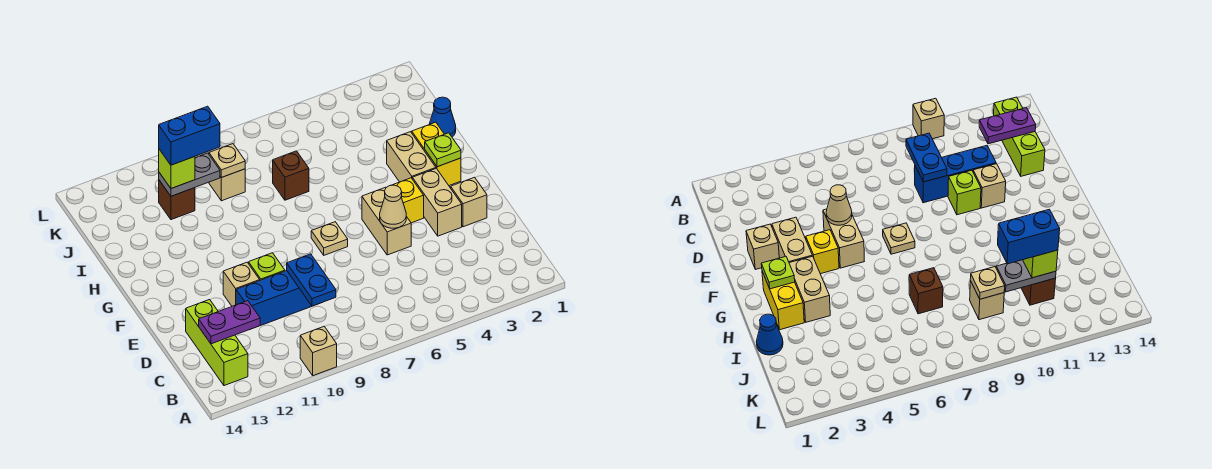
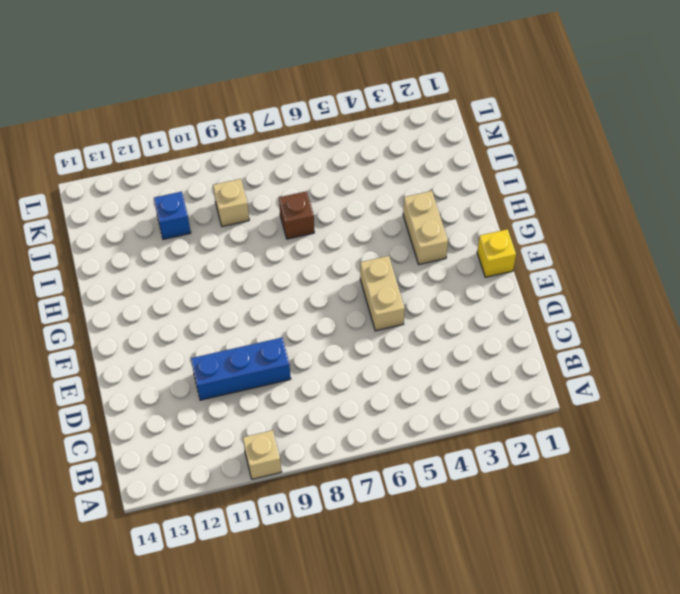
yellow 1x1 brick [477,229,516,277] -> yellow 1x1 brick moved to [393,178,424,223]
blue 1x1 brick [154,192,191,239] -> brown 1x1 brick [159,180,195,220]
none -> lime 1x3 brick [186,300,248,386]
none -> tan 1x1 brick [451,177,487,227]
none -> tan 1x2 brick [412,168,462,236]

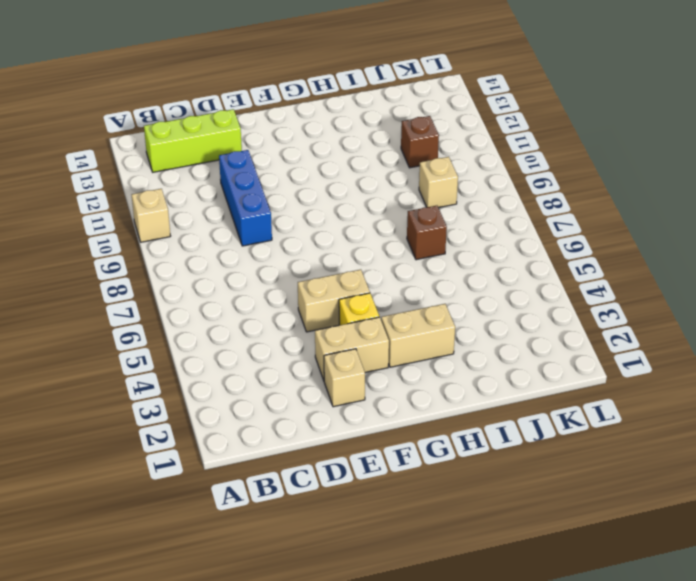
none -> lime 1x1 brick [249,253,285,280]
none -> tan 1x1 brick [223,262,260,306]
none -> tan 1x1 plate [311,222,348,255]

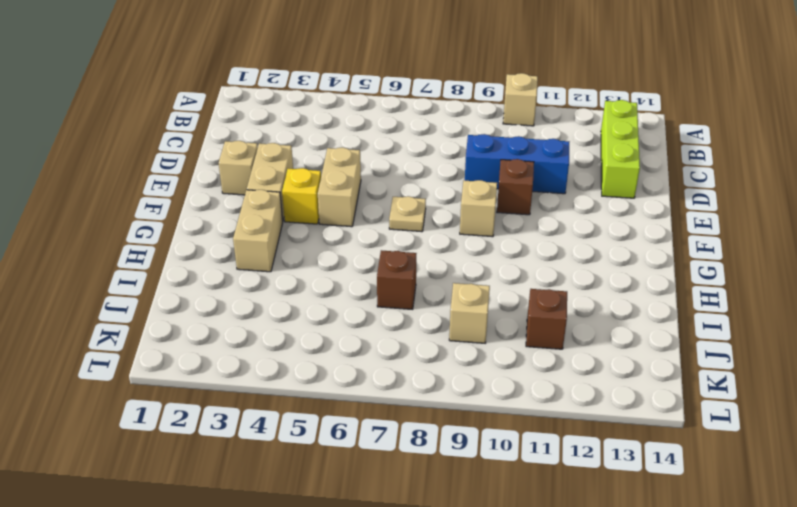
brown 1x1 brick [497,159,534,215] -> lime 1x1 brick [249,253,285,280]
tan 1x1 brick [460,180,497,237] -> tan 1x1 brick moved to [223,262,260,306]
none -> yellow 1x2 brick [412,122,461,186]
none -> blue 1x1 cone [430,97,456,137]
none -> blue 1x2 plate [287,254,336,306]

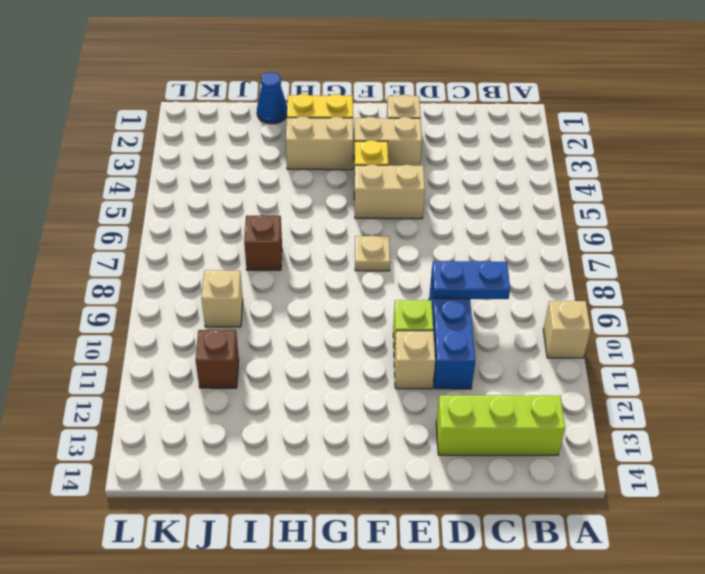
none -> purple 1x2 plate [199,301,260,344]
none -> tan 1x1 cone [380,185,406,228]
none -> lime 1x1 plate [425,133,461,167]

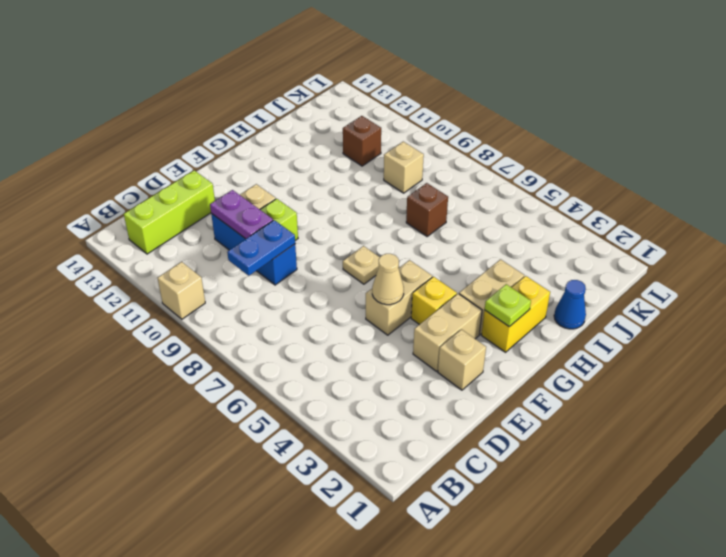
purple 1x2 plate [210,190,273,239] -> purple 1x2 plate moved to [199,301,260,344]
none -> tan 1x1 plate [209,144,245,178]
none -> grey 1x2 plate [159,153,220,196]
none -> lime 1x1 brick [159,149,195,188]

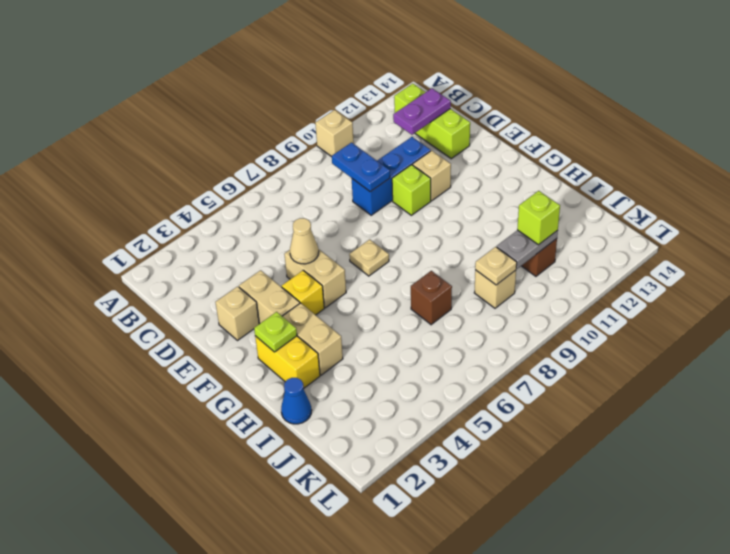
none -> blue 1x2 brick [159,106,220,165]

